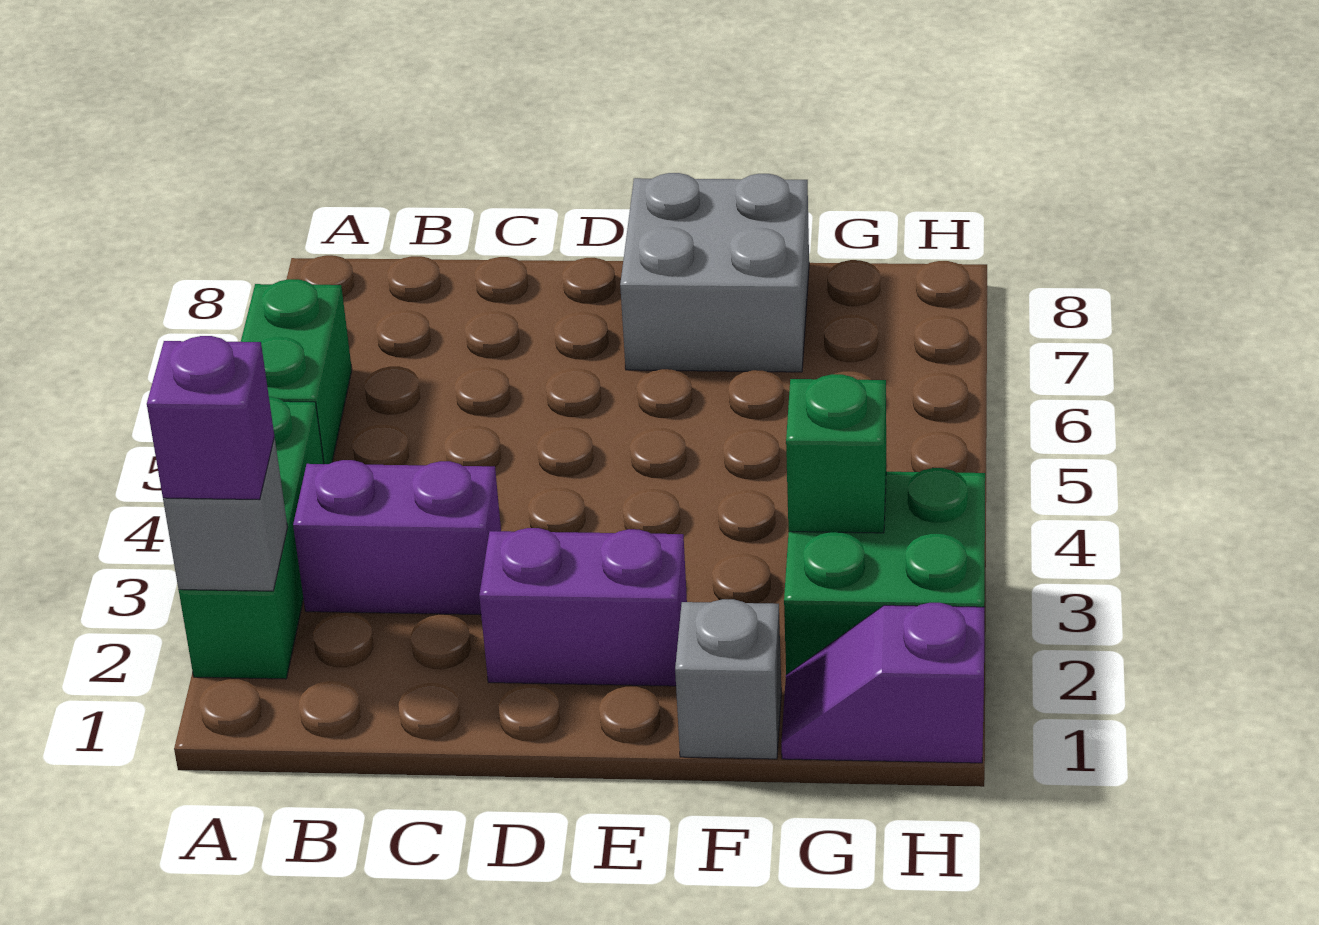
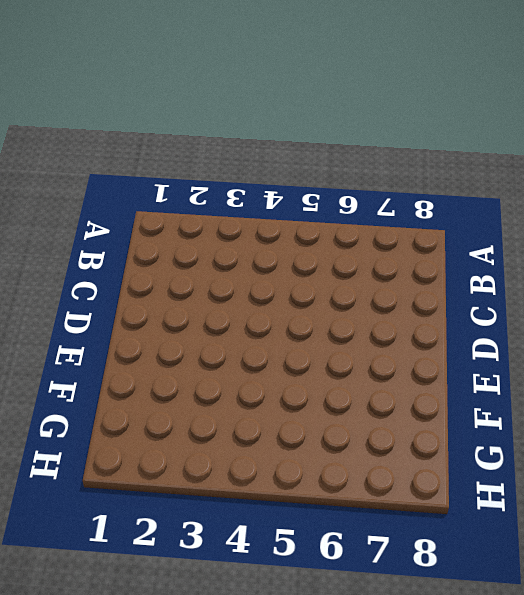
none -> green 1x3 brick [179,397,324,679]
none -> green 1x2 brick [241,279,352,464]

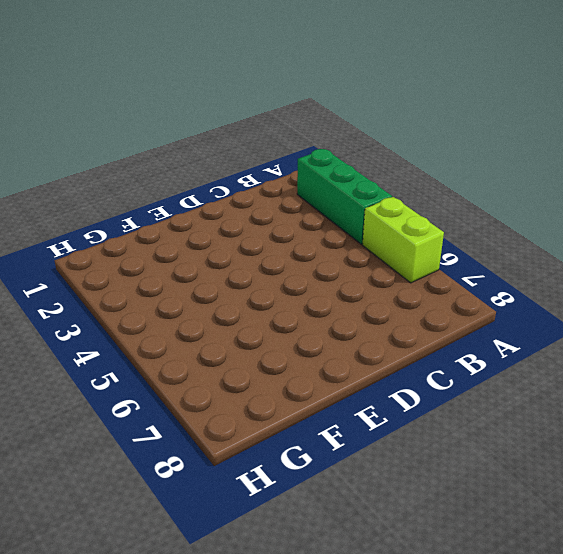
lime 1x2 brick [362,197,444,283] -> green 1x2 brick [241,279,352,464]
none -> purple 1x2 brick [293,460,501,615]
none -> purple 1x2 brick [479,528,687,686]

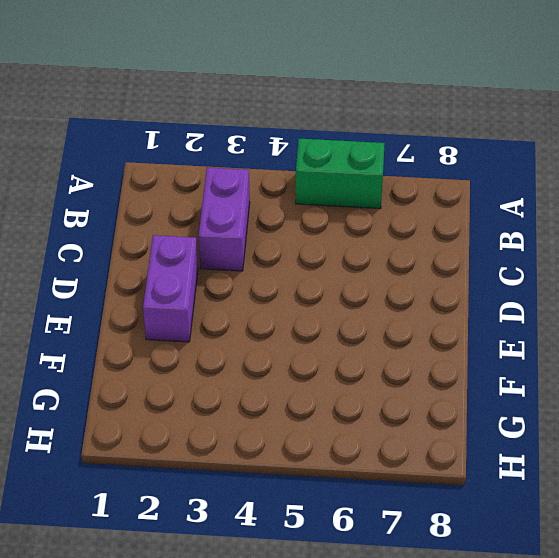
none -> green 1x3 brick [179,397,324,679]
none -> grey 2x2 brick [620,173,809,372]

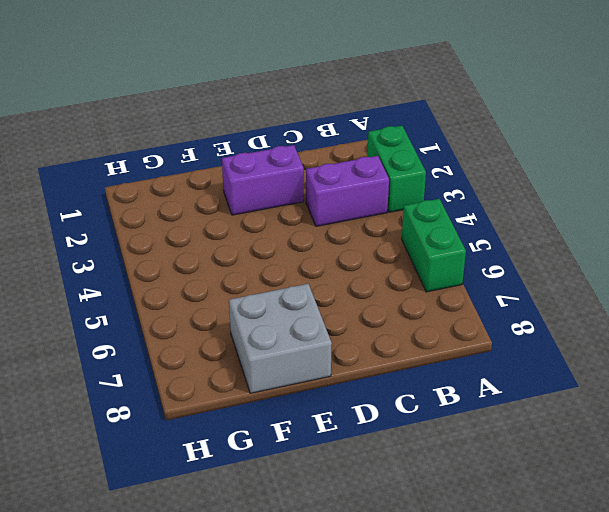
green 1x2 brick [367,126,426,212] -> green 1x3 brick [179,397,324,679]
none -> grey 1x1 brick [675,599,781,759]
none -> purple 1x2 slope [781,603,984,763]

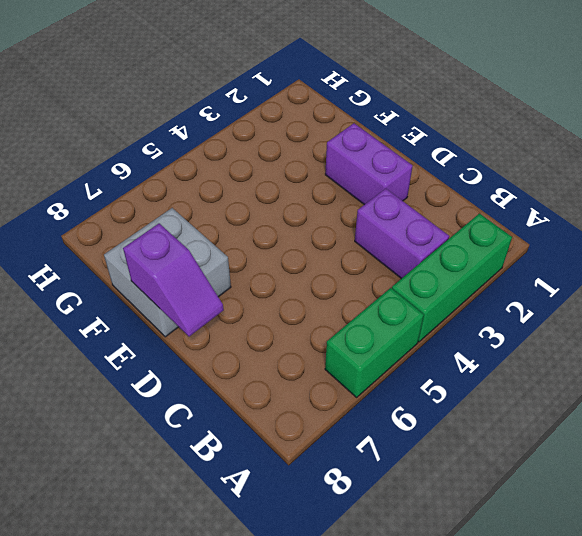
purple 1x2 slope [123,223,224,336] -> purple 1x2 slope moved to [781,603,984,763]
none -> grey 1x1 brick [675,599,781,759]
none -> green 2x2 brick [784,468,985,675]

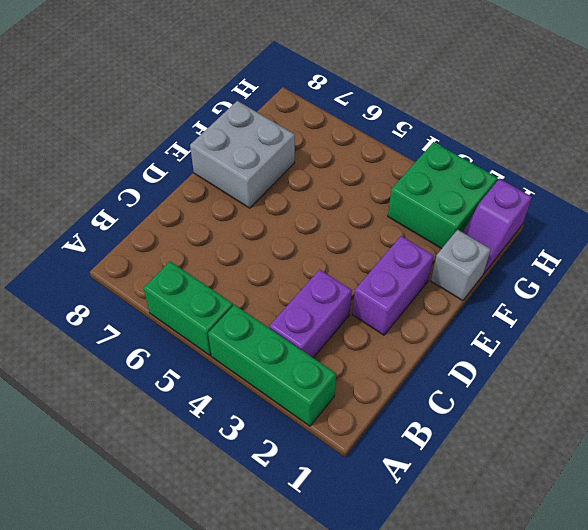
none -> grey 1x1 brick [163,437,288,591]
none -> green 1x1 brick [786,374,886,533]

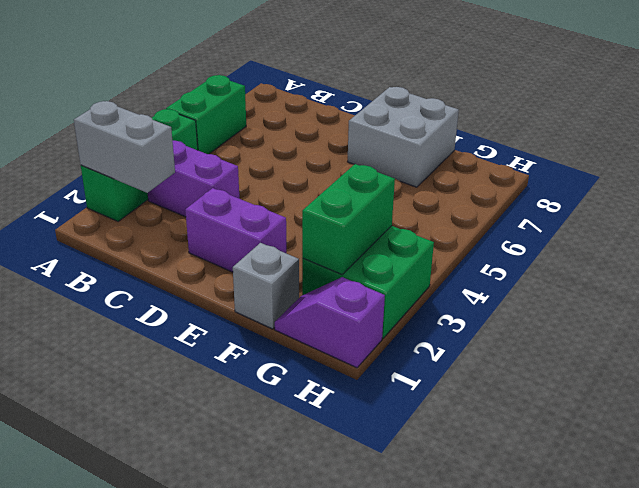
grey 1x2 brick [74,101,175,193] -> grey 1x1 brick [163,437,288,591]
green 1x2 brick [302,164,395,274] -> green 1x1 brick [786,374,886,533]
none -> purple 1x1 brick [147,336,274,500]

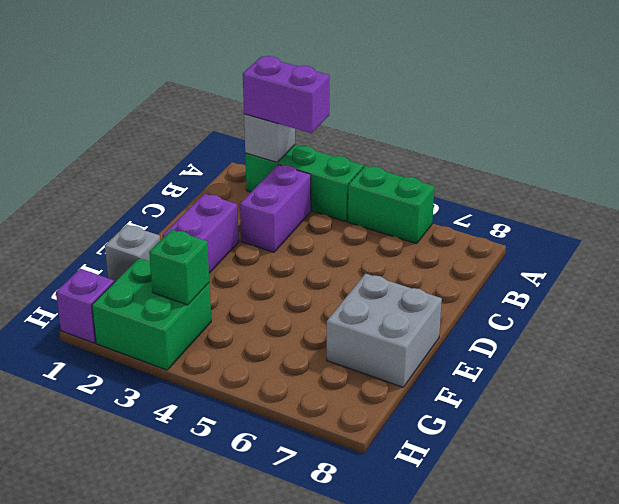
purple 1x2 brick [243,56,329,133] -> purple 1x1 brick [147,336,274,500]

